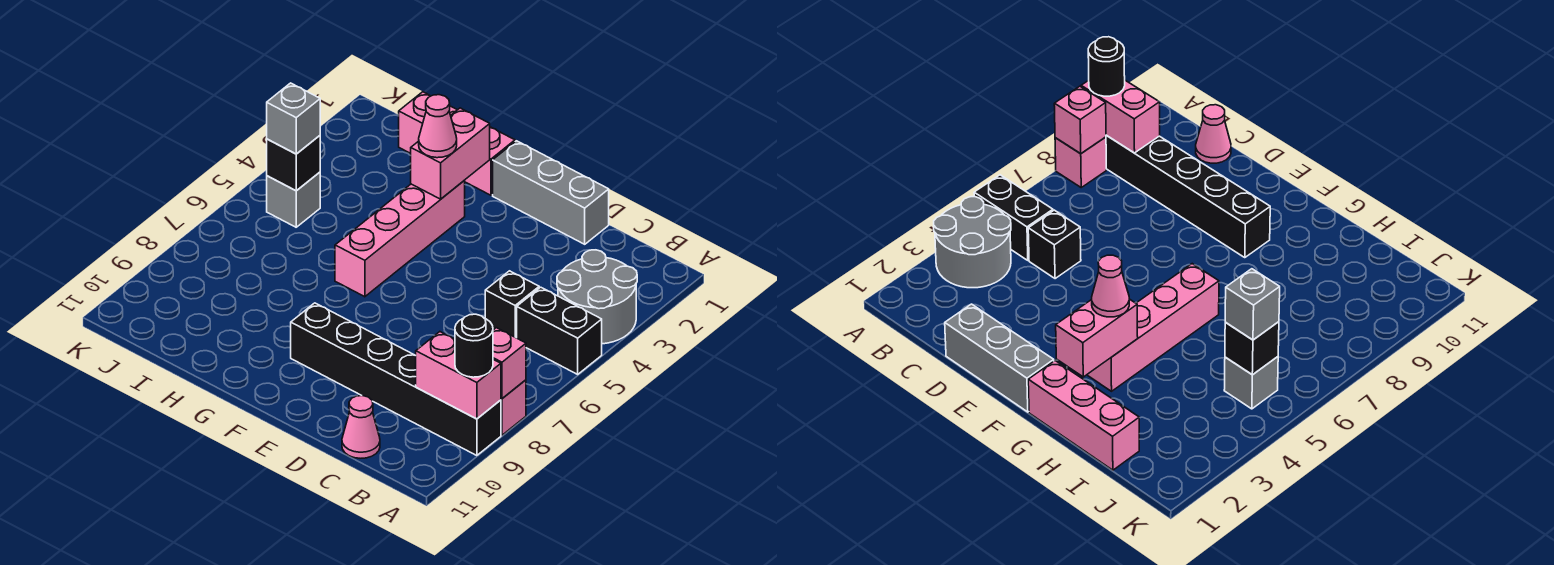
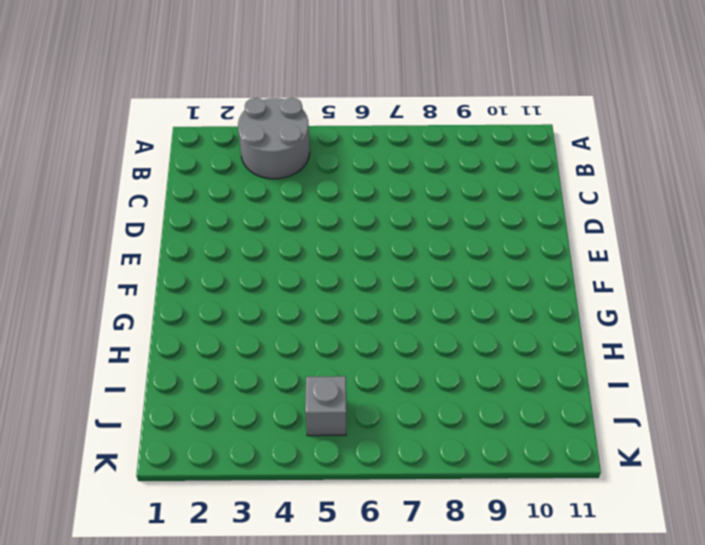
none -> black 1x2 brick [517,287,602,374]
none -> pink 1x1 brick [501,380,526,435]
none -> black 1x6 brick [291,303,501,456]

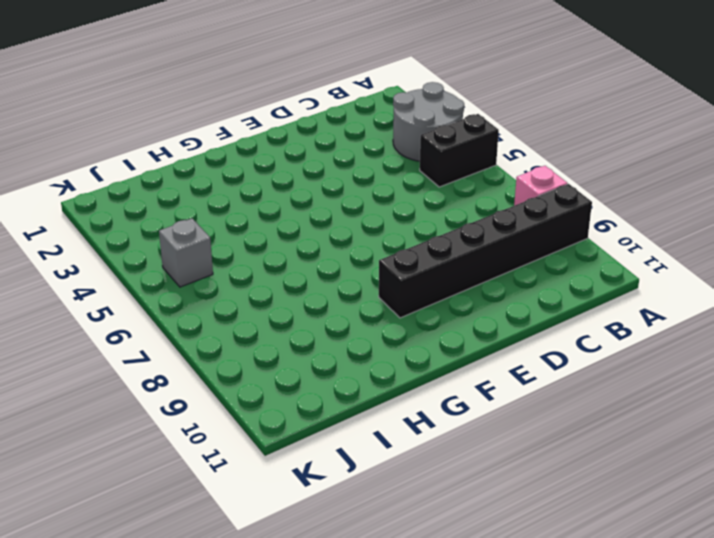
none -> black 1x1 brick [485,271,539,338]
none -> pink 1x1 cone [342,396,380,458]
none -> grey 1x3 brick [493,141,609,244]

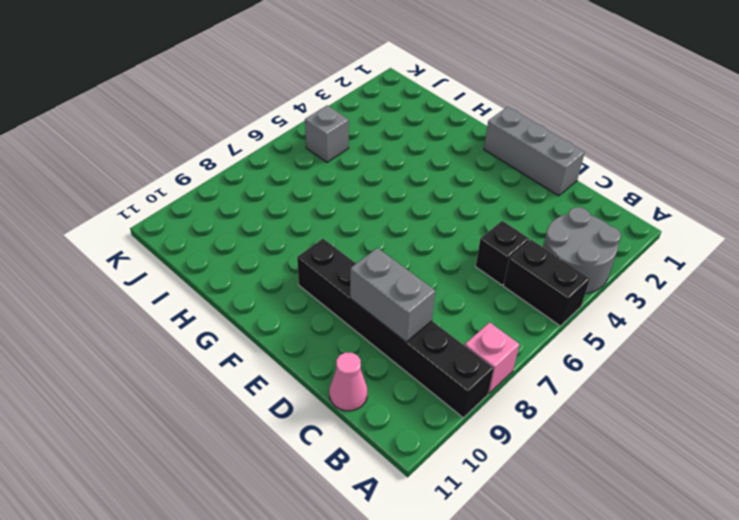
grey 1x2 brick [350,248,435,342] -> none
none -> pink 1x3 brick [399,92,515,195]
none -> pink 1x4 brick [335,181,465,297]
none -> pink 1x1 brick [493,328,526,399]

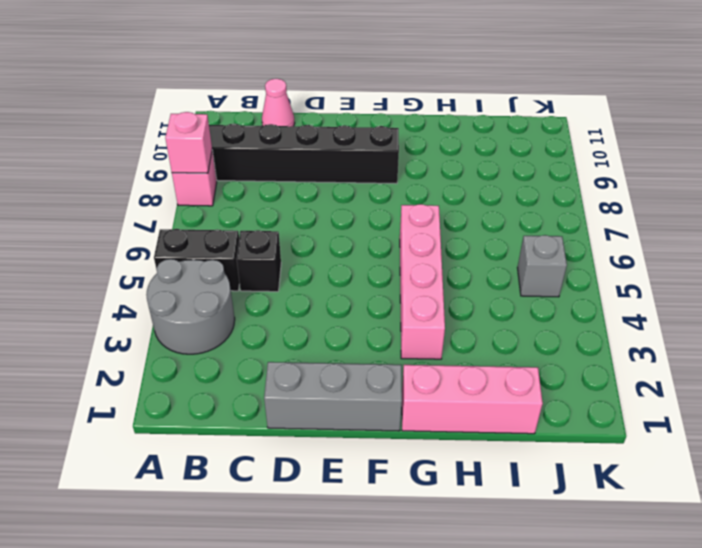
none -> pink 1x2 brick [415,332,501,419]
none -> pink 1x2 brick [411,108,490,199]
none -> black 1x1 brick [267,136,320,191]

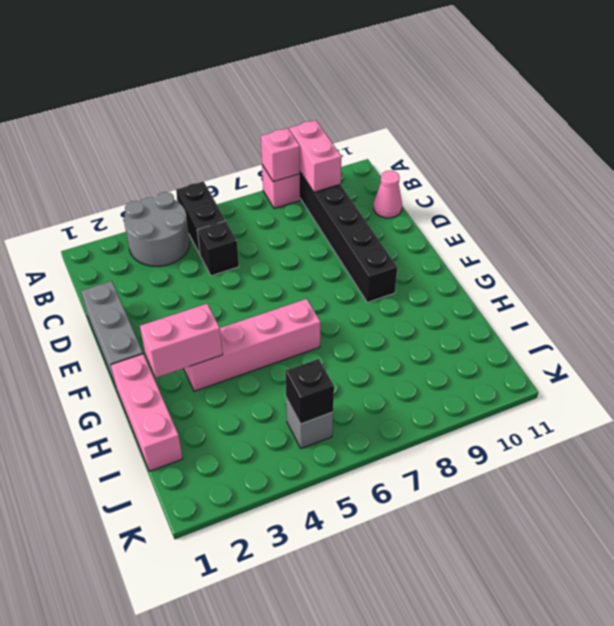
none -> black 1x1 round brick [455,314,493,377]
none -> pink 1x1 cone [419,95,457,158]
none -> grey 1x1 brick [267,83,320,154]

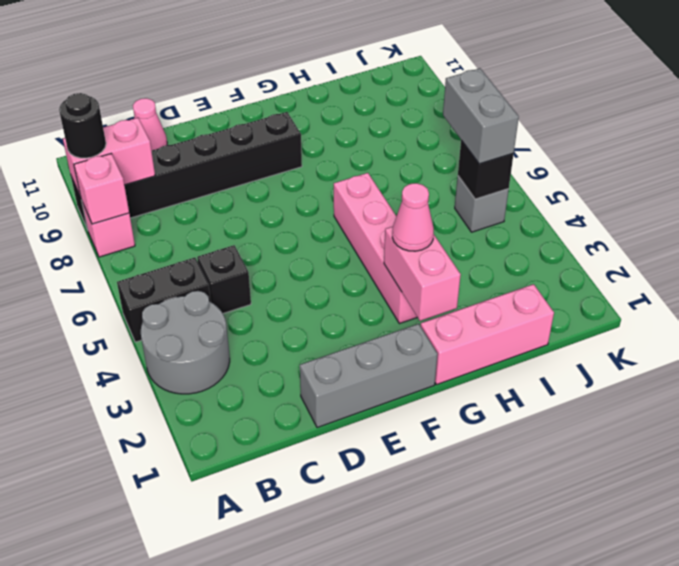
grey 1x2 brick [443,68,519,164] -> grey 1x1 brick [267,83,320,154]

